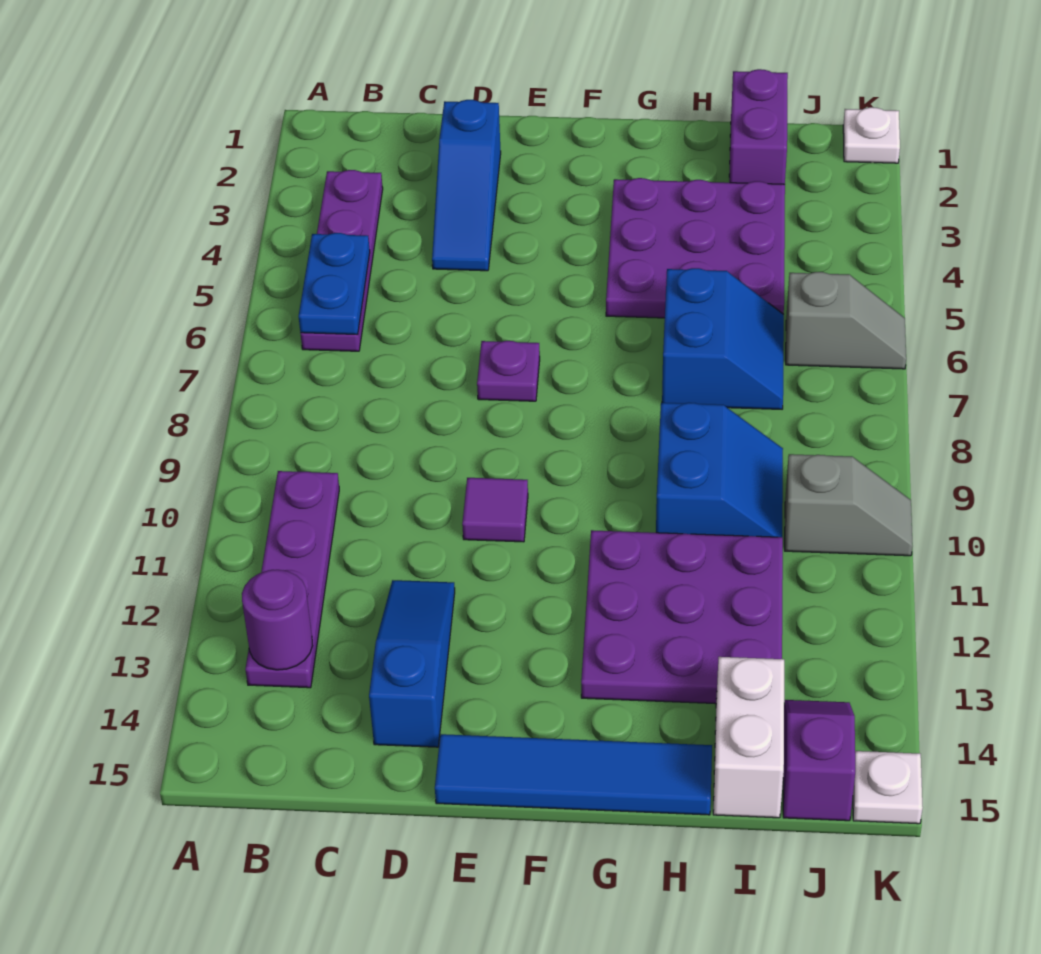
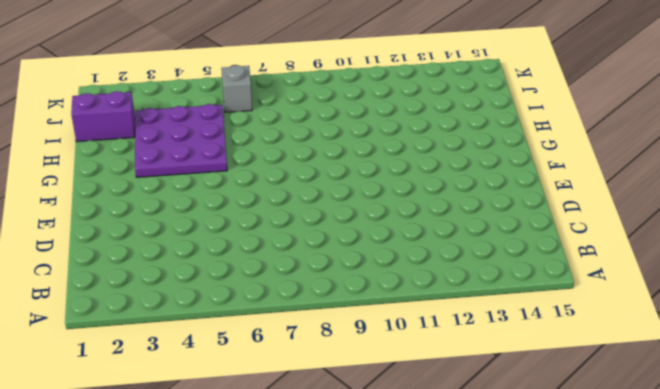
none -> purple 1x4 plate [301,170,383,351]
none -> purple 1x4 plate [245,471,339,688]
none -> blue 1x3 slope [432,100,501,271]

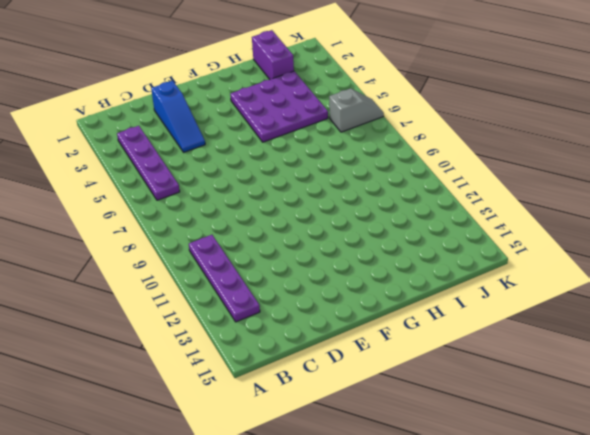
none -> blue 1x3 slope [369,580,455,747]
none -> purple 1x1 plate [477,341,540,401]
none -> purple 1x1 tile [462,478,528,542]

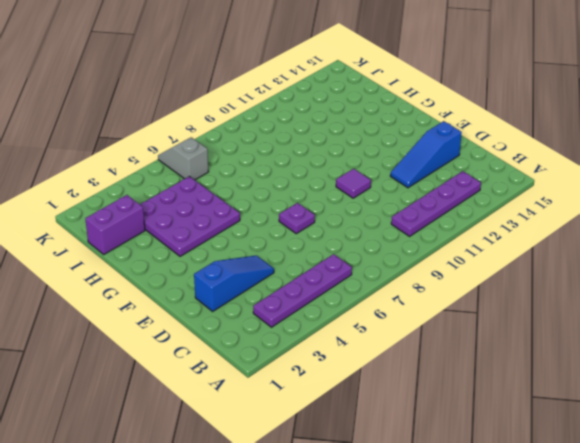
none -> blue 1x4 tile [435,734,712,815]
none -> purple 3x3 plate [581,530,783,704]
none -> blue 2x2 slope [662,268,784,409]

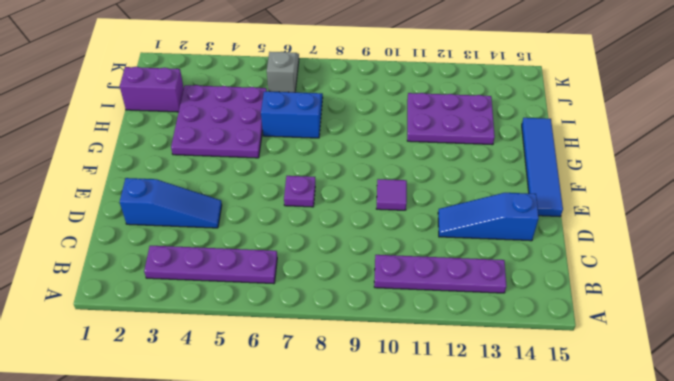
purple 2x3 plate [407,93,495,145] -> purple 3x3 plate [581,530,783,704]
none -> blue 2x2 slope [656,403,783,537]
none -> white 1x2 brick [713,657,784,818]
none -> grey 1x2 slope [785,454,913,556]

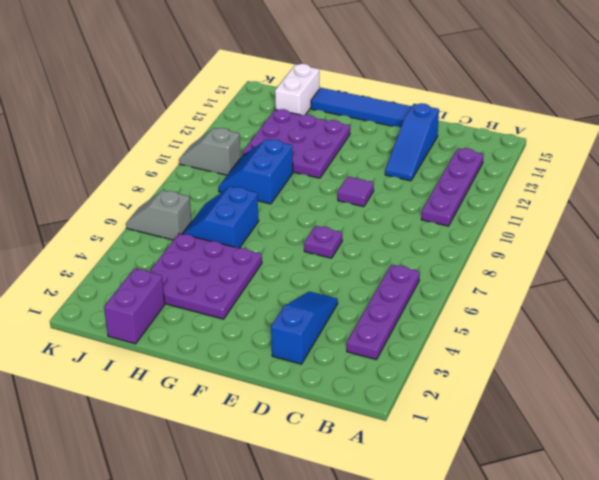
none -> purple 1x2 slope [783,700,855,821]
none -> white 1x1 plate [843,107,900,163]
none -> white 1x1 plate [853,751,923,824]

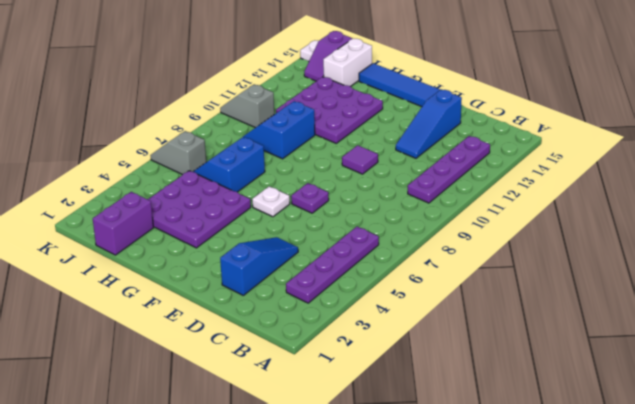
white 1x1 plate [252,186,290,217] -> white 1x1 plate moved to [843,107,900,163]
none -> blue 1x2 plate [299,233,370,335]
none -> purple 1x1 round brick [242,570,313,670]

